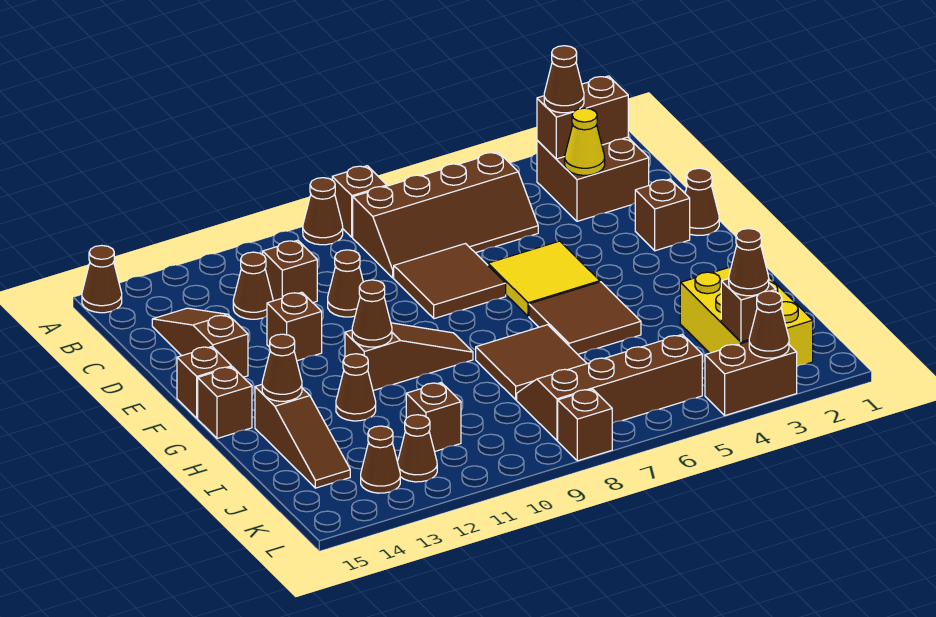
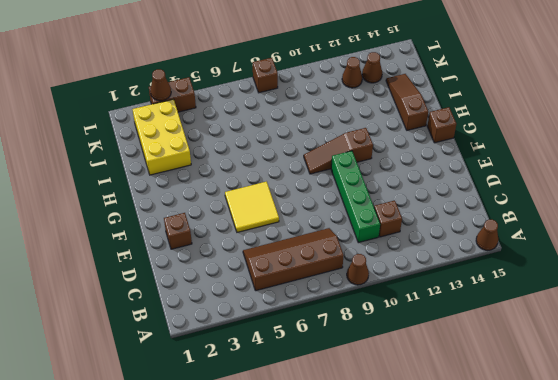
green 1x4 brick [331,151,380,243] -> brown 1x1 cone [328,250,363,317]
none -> brown 1x1 brick [332,166,387,237]
none -> brown 2x2 brick [537,137,649,221]
none -> brown 1x1 cone [233,252,273,319]
none -> brown 1x3 slope [152,308,248,377]

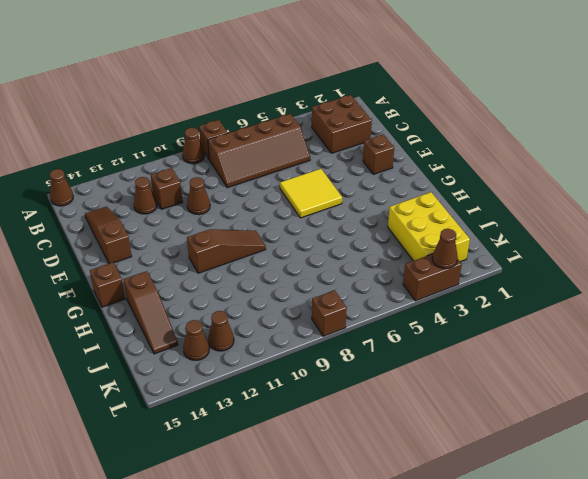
none -> brown 2x2 tile [394,244,506,319]
none -> brown 1x1 cone [685,168,719,236]
none -> brown 1x1 brick [267,292,322,361]
none -> brown 1x1 brick [177,347,232,418]

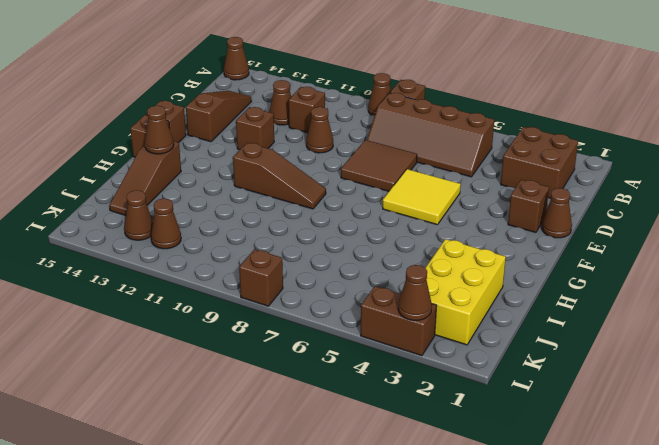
none -> brown 2x2 tile [529,282,641,354]
none -> brown 2x2 tile [476,325,587,400]
none -> brown 1x1 cone [336,354,376,421]
none -> brown 2x4 slope [517,335,702,440]

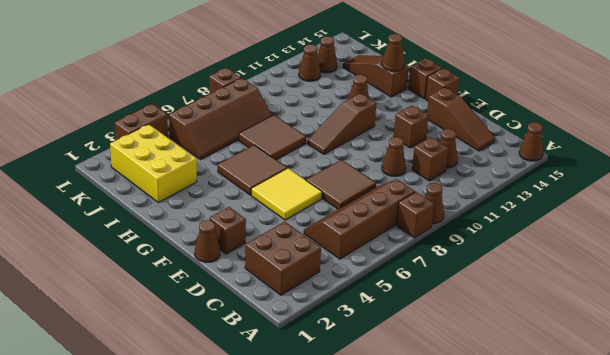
none -> brown 1x1 brick [406,383,461,452]
none -> brown 1x2 brick [537,76,628,159]
none -> yellow 1x1 cone [565,108,605,175]
none -> brown 1x1 cone [352,280,392,347]

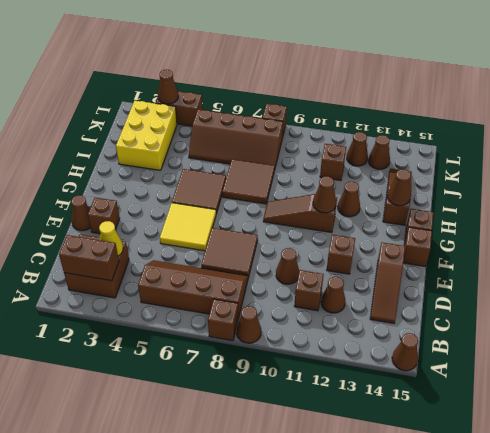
none -> brown 1x1 brick [721,279,776,342]
none -> brown 1x1 cone [544,46,584,113]
none -> brown 1x1 cone [729,229,769,296]

